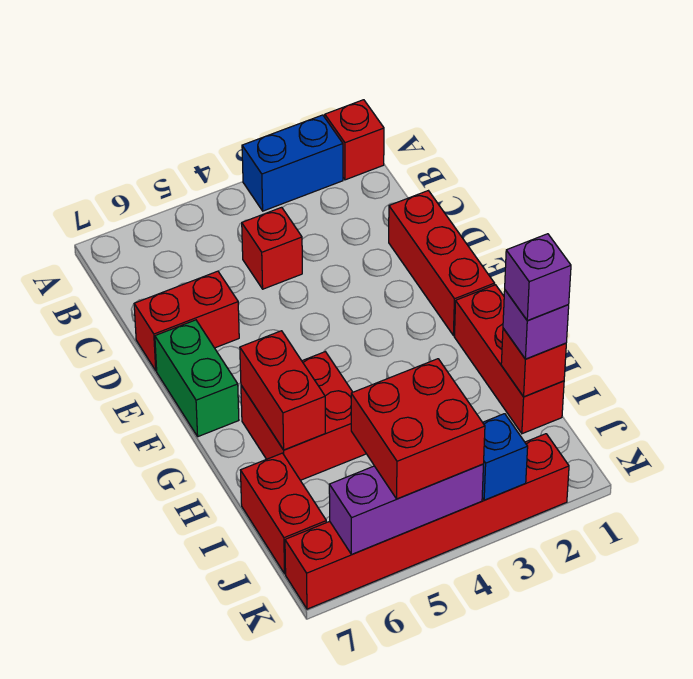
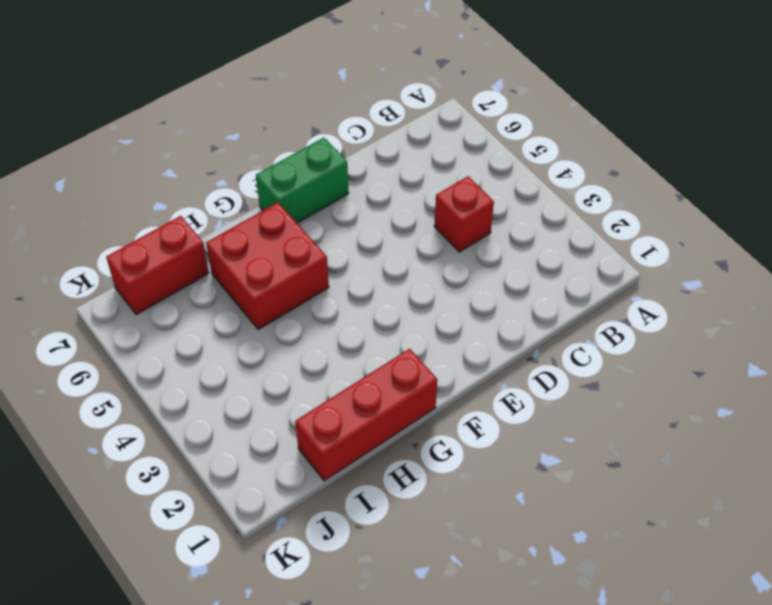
none -> red 1x1 brick [325,100,384,180]
none -> blue 1x2 brick [242,115,343,211]
none -> red 1x3 brick [389,191,495,336]

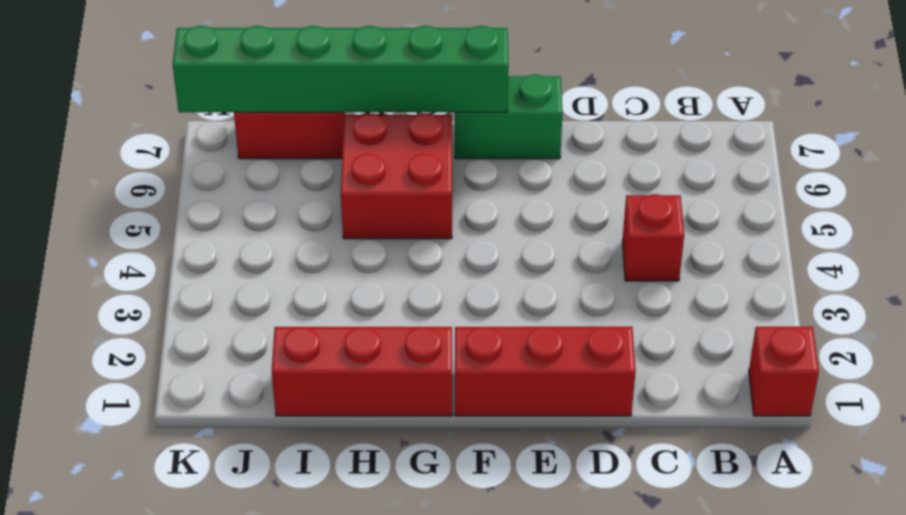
green 1x6 brick [173,26,509,113] -> none
none -> blue 1x2 brick [242,115,343,211]
none -> red 1x2 brick [134,271,239,371]
none -> red 1x6 brick [285,434,569,609]

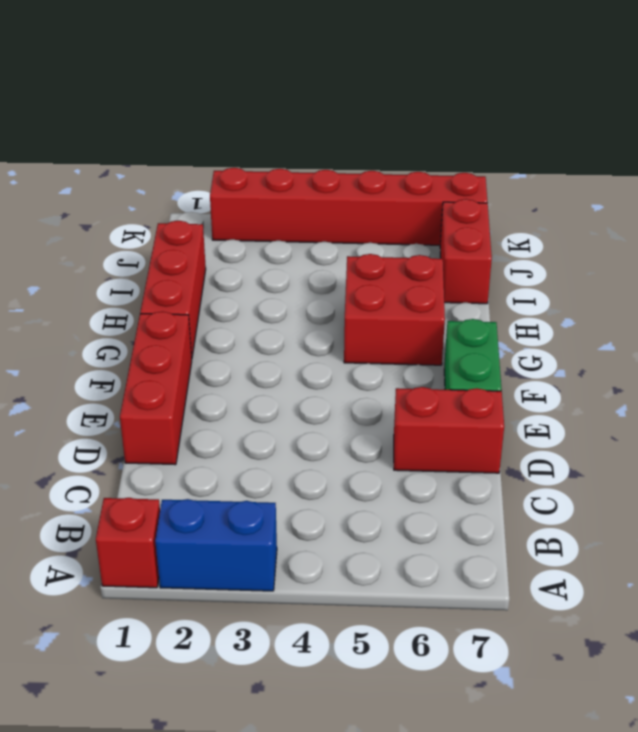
none -> red 1x1 brick [242,207,302,289]
none -> red 1x2 brick [240,331,325,450]
none -> red 1x1 brick [501,328,566,397]

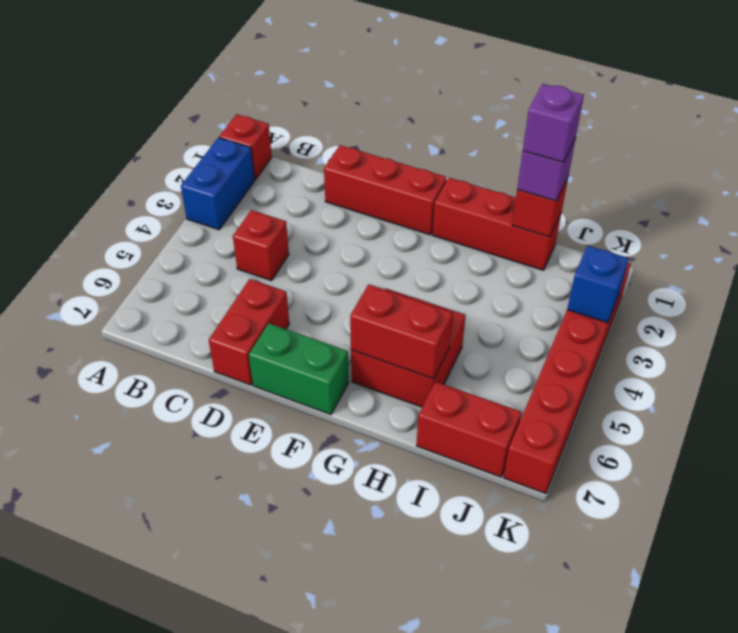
none -> purple 1x3 brick [329,464,483,554]
none -> red 2x2 brick [351,359,485,499]

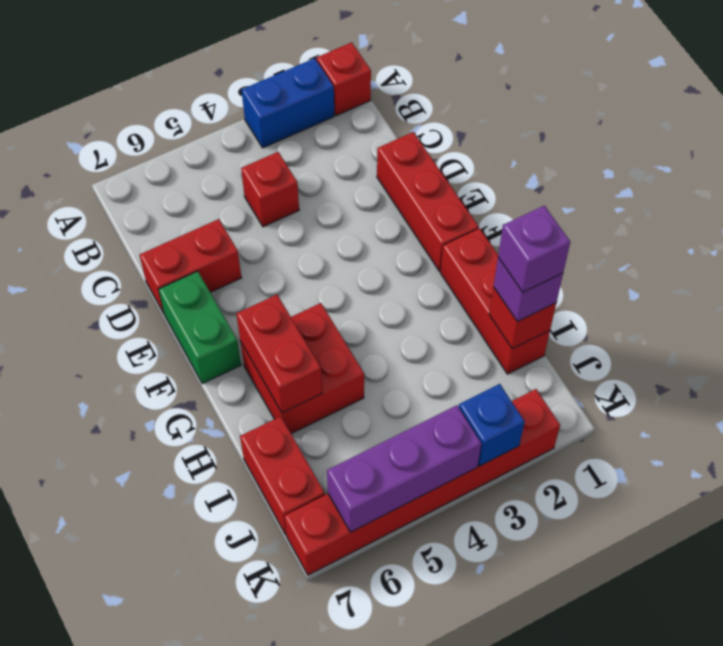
none -> red 2x2 brick [351,359,485,499]

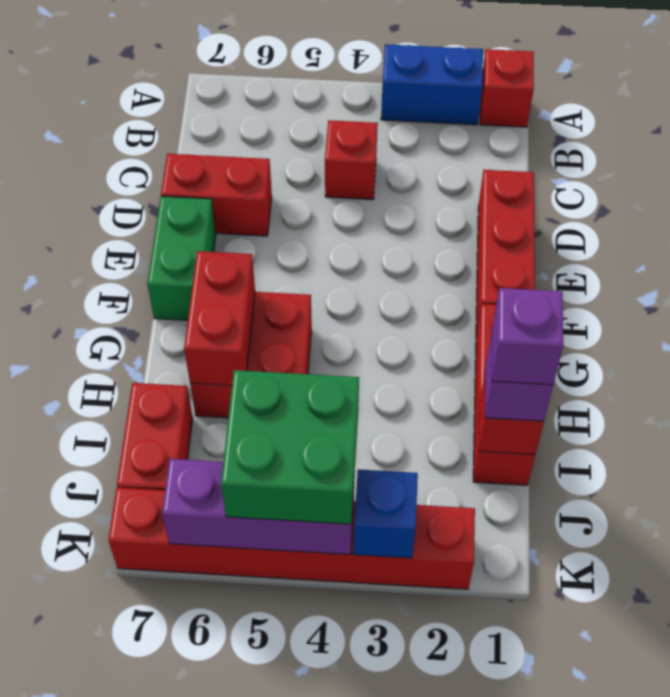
green 2x2 brick [221,370,359,524] -> red 2x2 brick [351,359,485,499]

